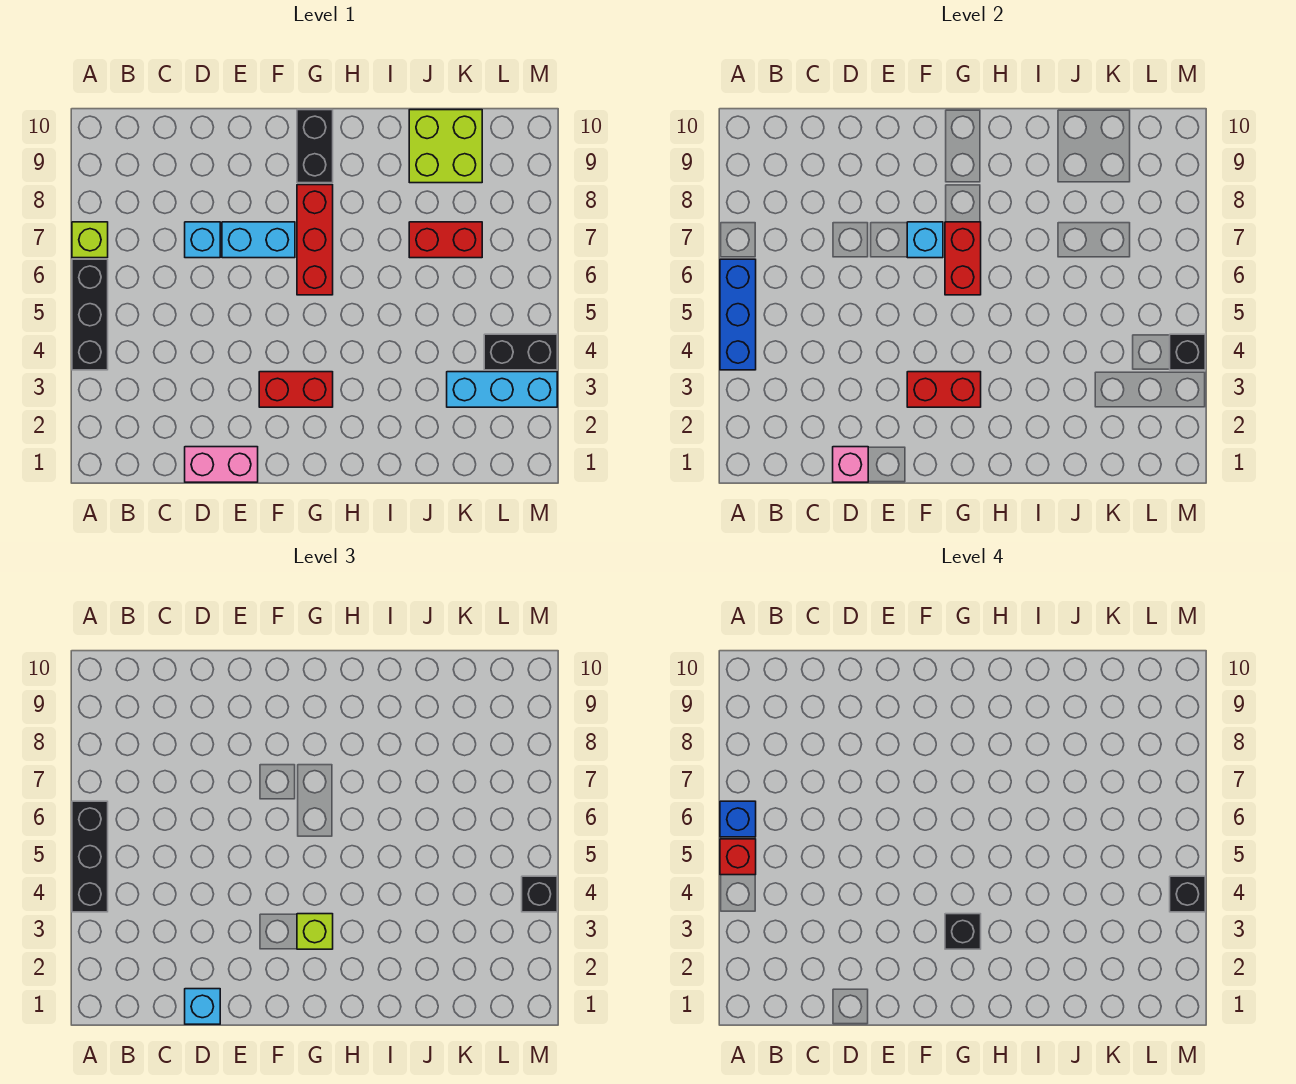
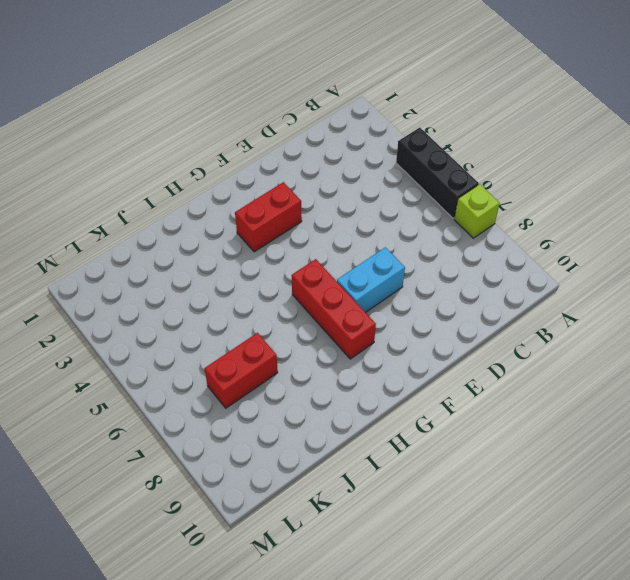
none -> pink 1x2 brick [185,447,258,482]
none -> cyan 1x1 brick [185,222,220,258]
none -> black 1x2 brick [297,110,333,183]

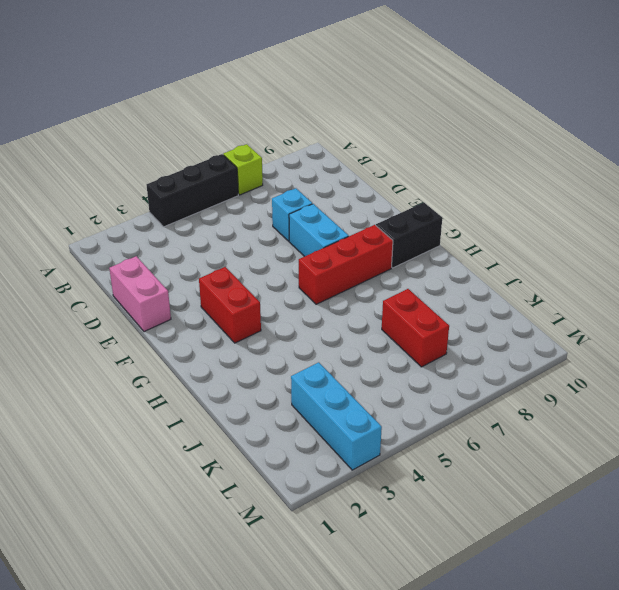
none -> lime 2x2 brick [409,110,482,183]
none -> black 1x2 brick [484,334,557,370]
none -> blue 1x3 brick [720,259,756,370]

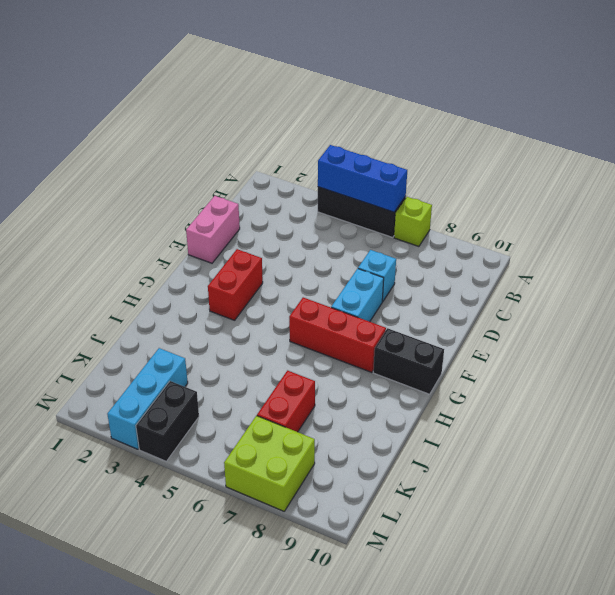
lime 2x2 brick [224,416,315,511] -> lime 2x2 brick moved to [409,110,482,183]
none -> pink 1x1 brick [833,447,868,482]
none -> red 1x2 brick [907,372,981,407]
none -> cyan 1x1 brick [907,222,943,258]

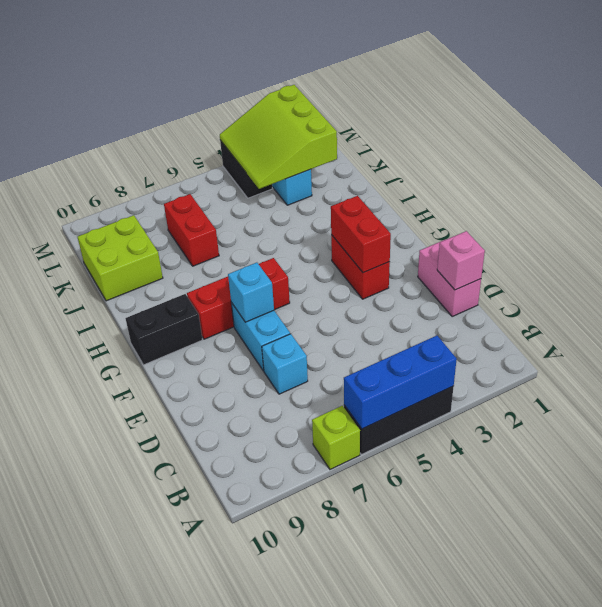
lime 3x3 slope [220,85,337,189] -> black 1x1 brick [1170,334,1205,370]
none -> red 1x2 brick [945,222,981,295]
none -> black 1x3 brick [72,801,108,912]
none -> cyan 1x1 brick [185,989,220,1024]

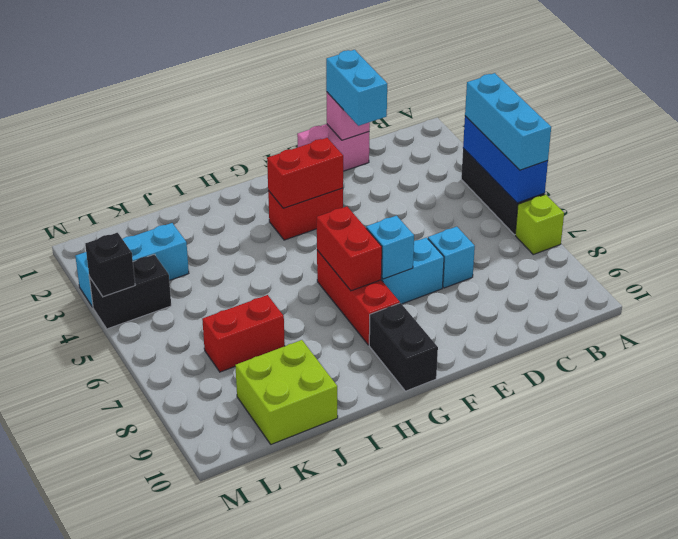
cyan 1x3 brick [465,73,551,170] -> black 1x3 brick [72,801,108,912]
cyan 1x2 brick [326,50,387,126] -> cyan 1x1 brick [185,989,220,1024]
none -> lime 1x1 brick [297,914,333,949]
none -> black 1x1 brick [522,876,557,912]
none -> red 1x1 brick [720,839,756,875]

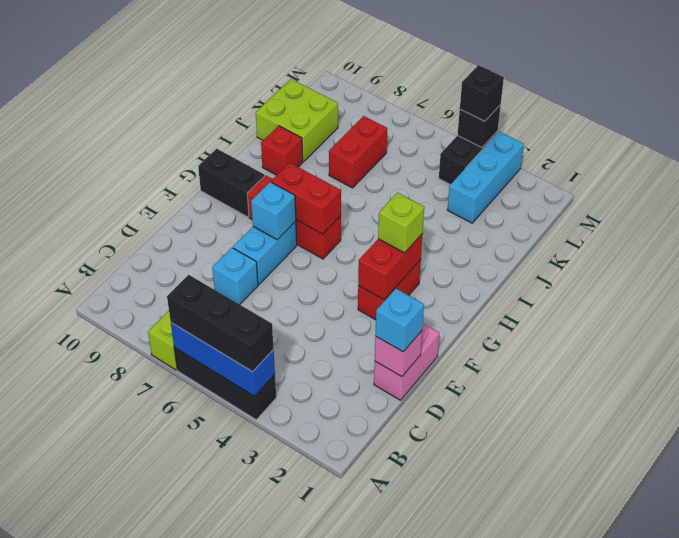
red 1x1 brick [261,126,303,175] -> red 1x1 brick moved to [720,839,756,875]
none -> blue 1x1 brick [720,801,756,837]
none -> black 1x1 brick [945,914,981,949]
none -> black 1x1 brick [1170,876,1205,912]

